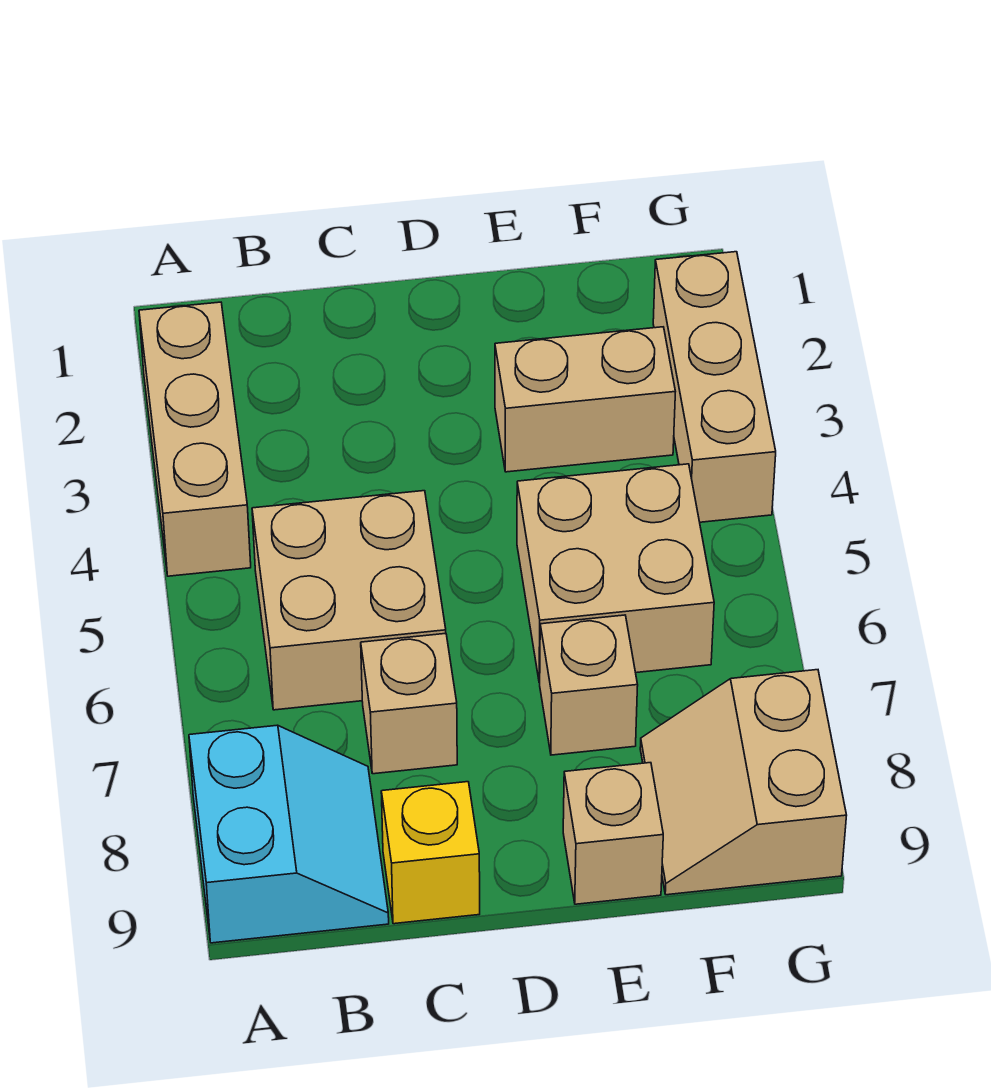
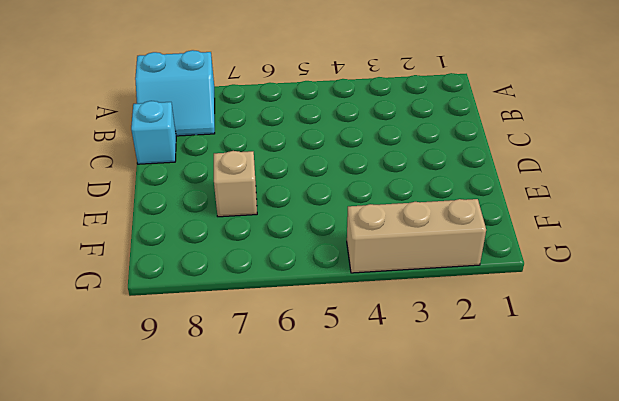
cyan 1x1 brick [131,101,176,164] -> yellow 1x1 brick [381,782,480,924]
none -> tan 1x3 brick [139,302,251,576]
none -> tan 2x2 brick [252,491,446,710]

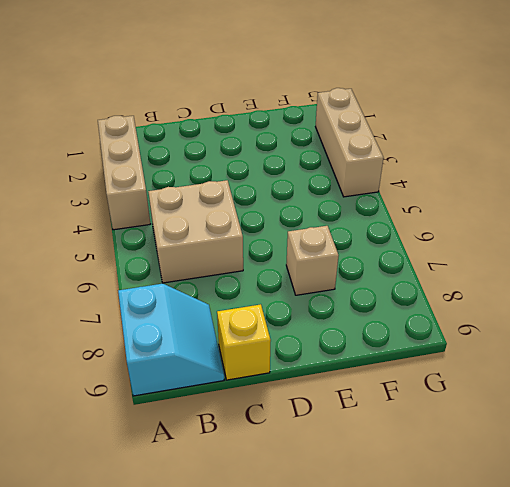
none -> tan 1x1 brick [361,634,457,774]
none -> tan 1x2 brick [495,327,675,472]

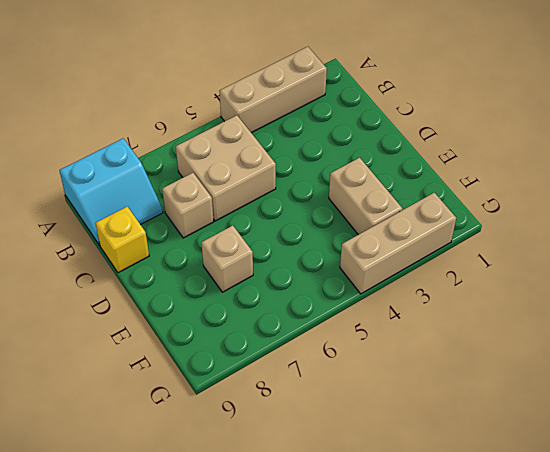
none -> tan 2x2 brick [517,464,714,683]
none -> tan 1x1 brick [563,763,663,904]

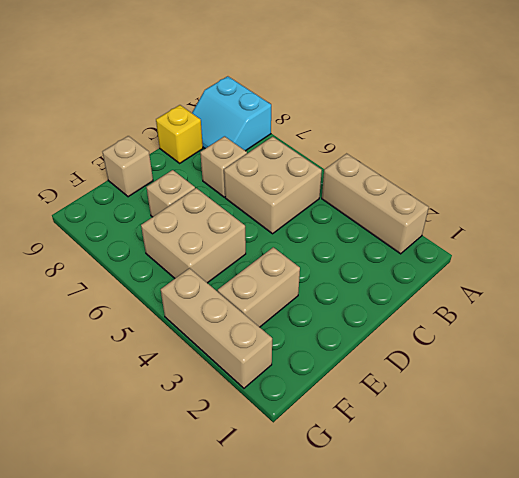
none -> tan 2x2 slope [640,670,847,895]

